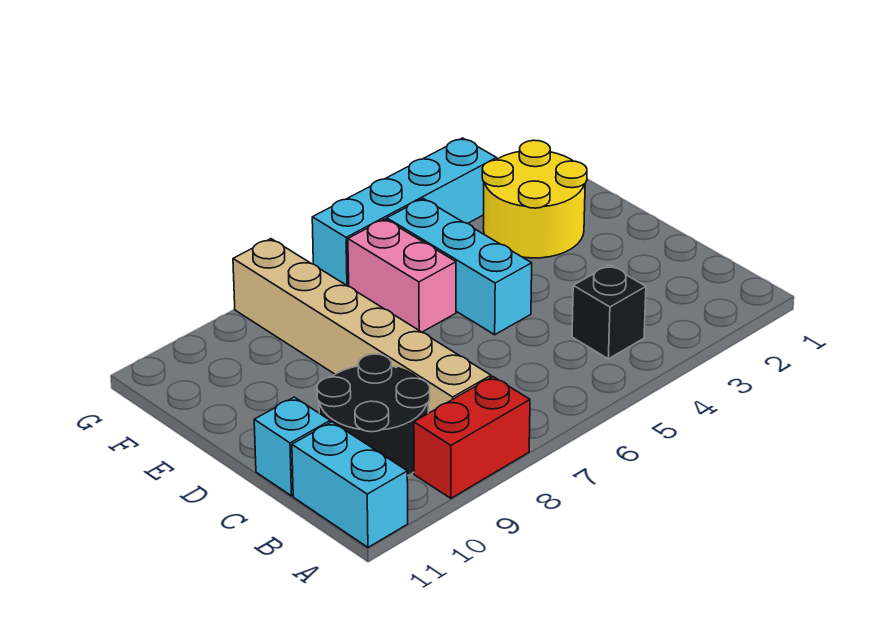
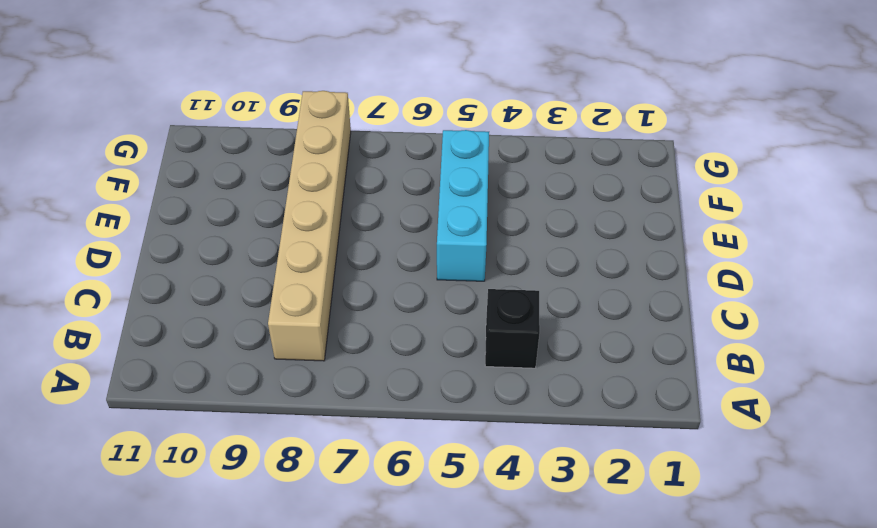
none -> red 1x2 brick [414,377,530,498]
none -> cyan 1x2 brick [292,422,408,547]

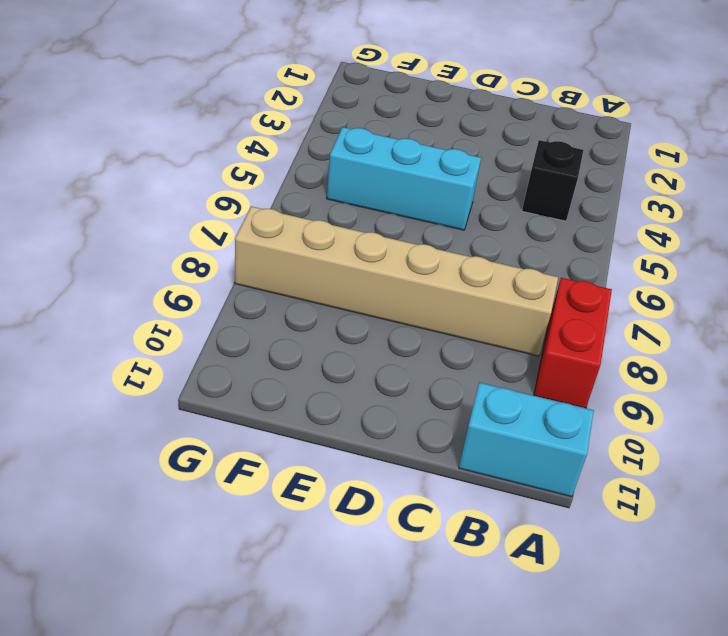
none -> black 2x2 round brick [317,354,430,476]
none -> cyan 1x1 brick [254,397,330,496]

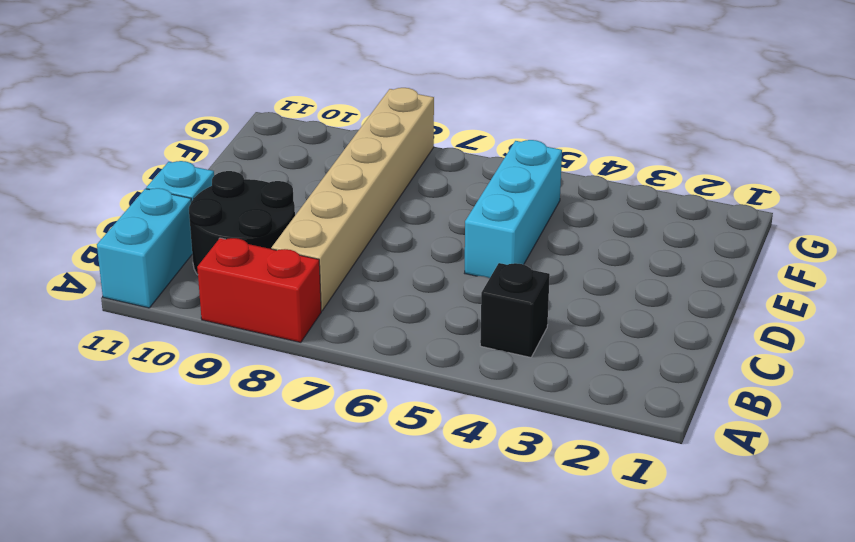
none -> yellow 2x2 round brick [482,140,587,258]
none -> pink 1x2 brick [348,219,456,332]

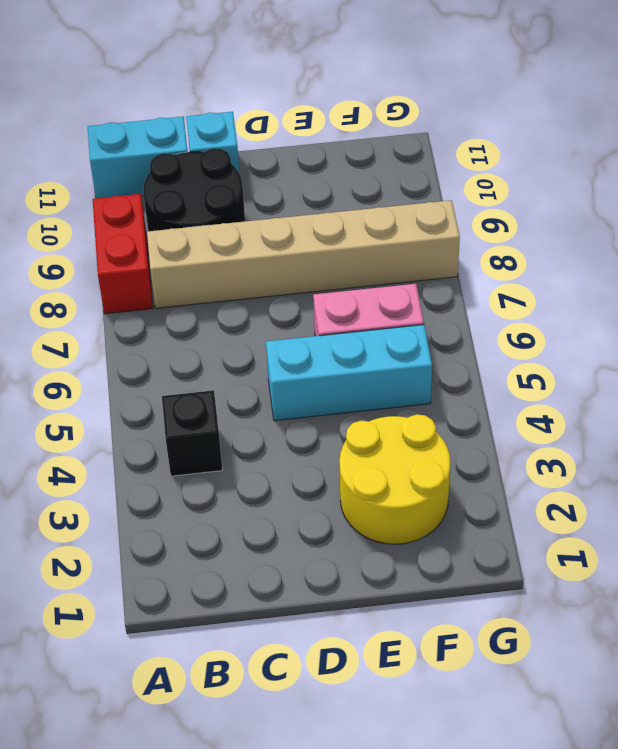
none -> cyan 1x4 brick [312,138,497,286]

